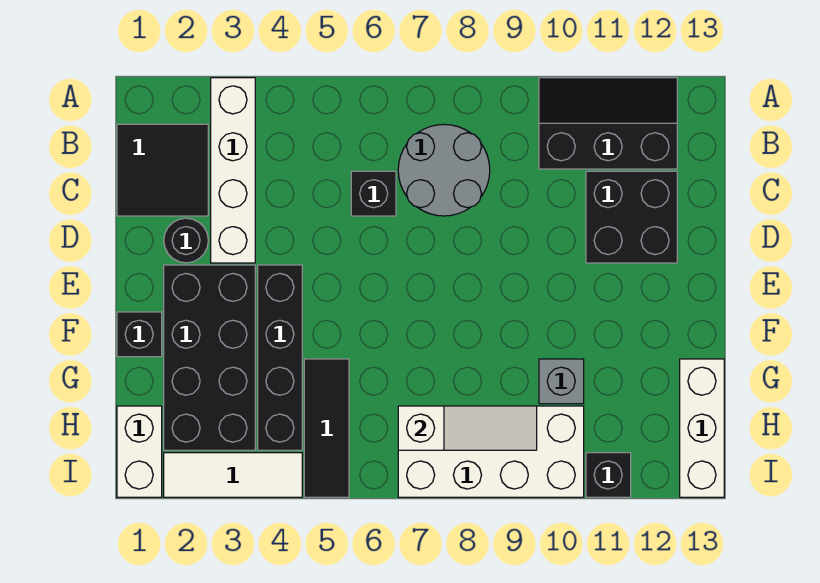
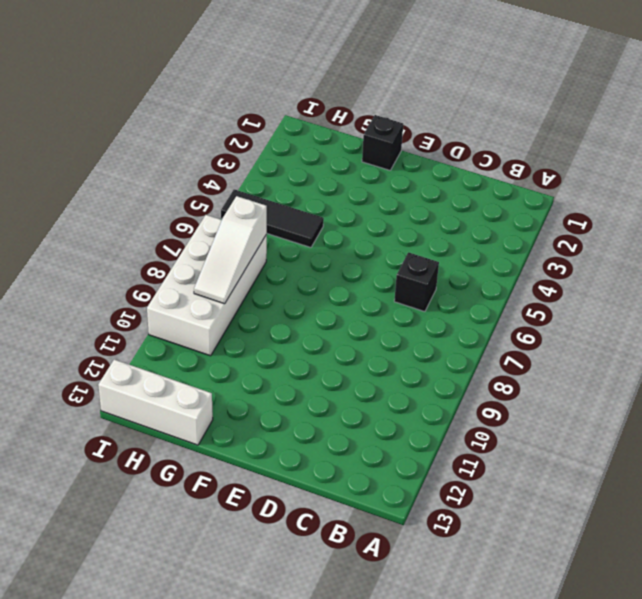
none -> white 1x4 brick [211,78,255,263]
none -> black 2x3 slope [539,78,677,169]
none -> black 2x2 tile [117,124,208,216]

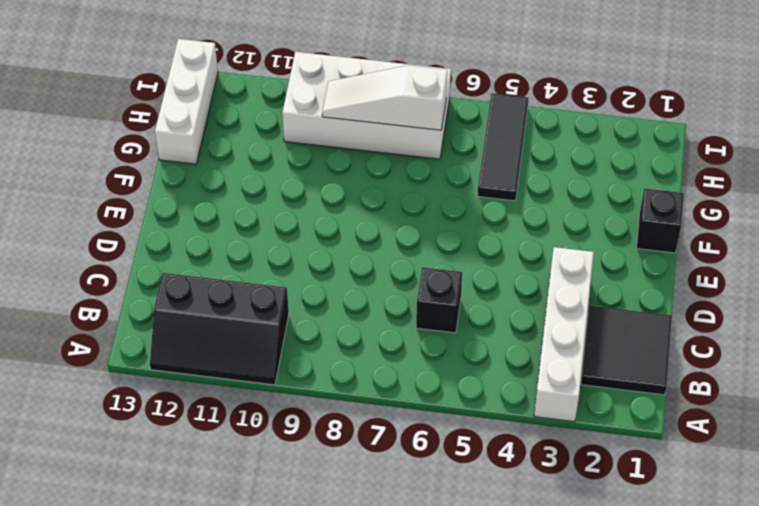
none -> grey 2x2 round brick [398,124,490,216]
none -> black 2x2 brick [586,171,677,263]
none -> black 1x1 round brick [164,218,208,263]

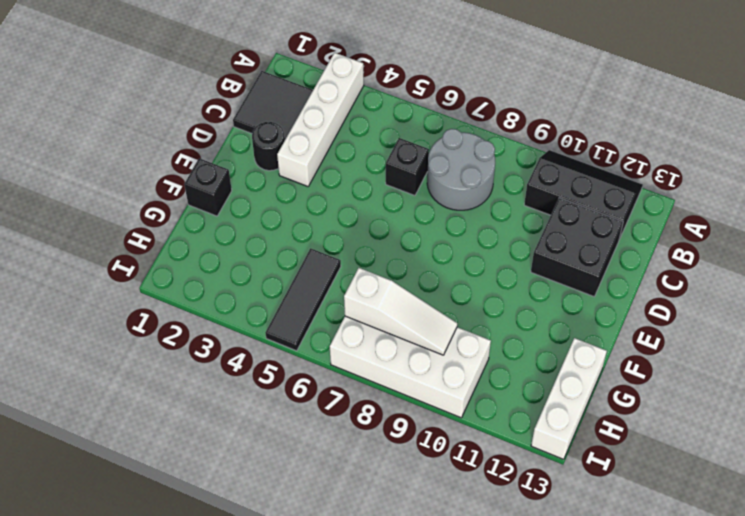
none -> black 2x4 brick [164,265,255,450]
none -> black 1x4 brick [258,265,302,450]
none -> grey 1x1 brick [539,359,584,404]

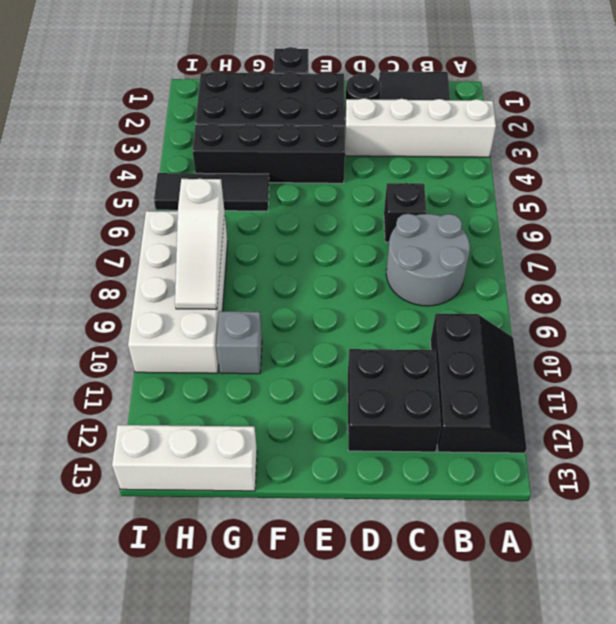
none -> white 1x2 brick [117,406,162,497]
none -> white 1x3 tile [164,453,302,497]
none -> black 1x1 brick [586,453,631,497]

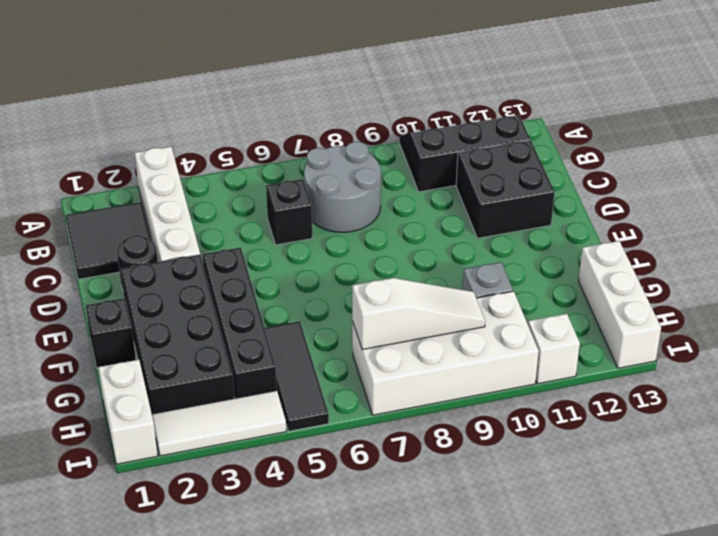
white 1x1 brick [528,314,580,384] -> black 1x1 brick [586,453,631,497]

